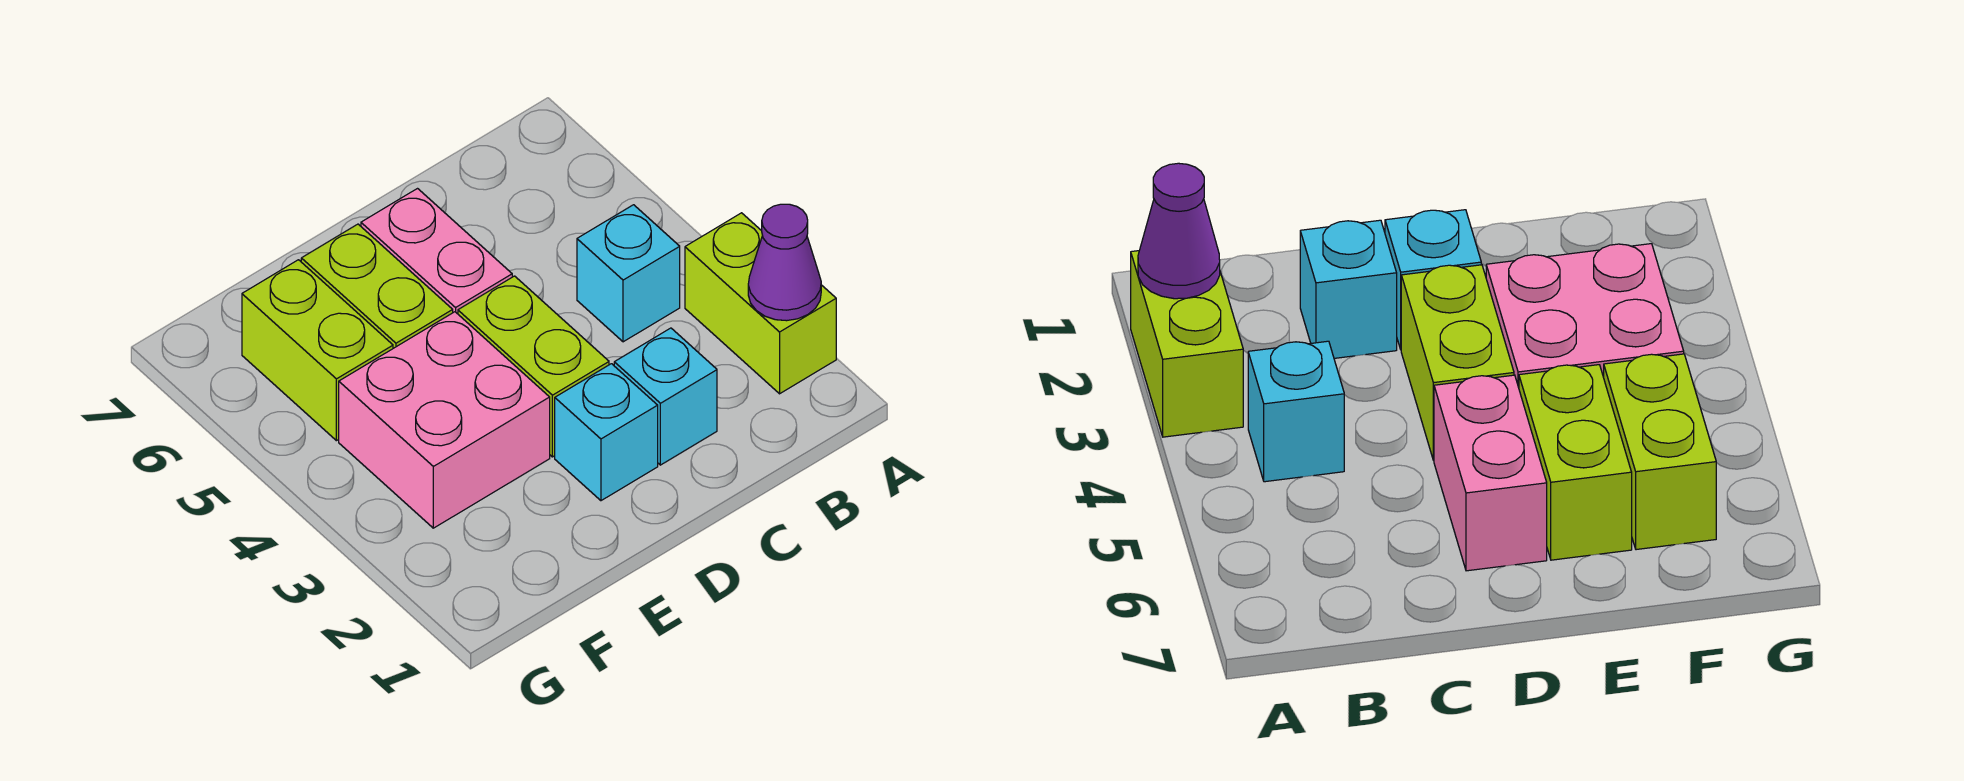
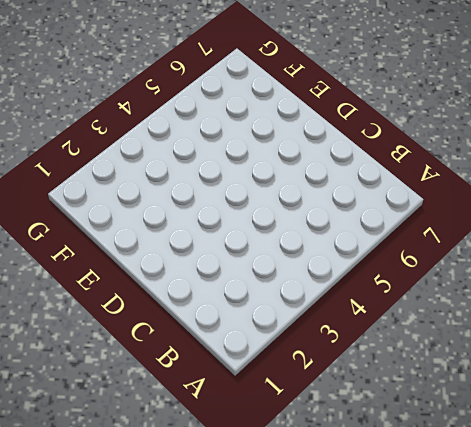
none -> lime 1x2 brick [685,213,836,394]
none -> cyan 1x1 brick [577,205,680,342]

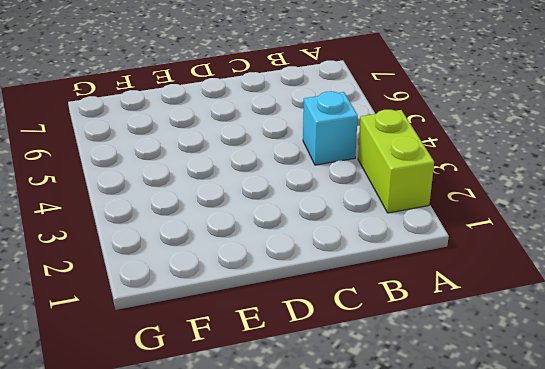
none -> cyan 1x1 brick [614,328,717,465]
none -> cyan 1x1 brick [555,364,658,501]

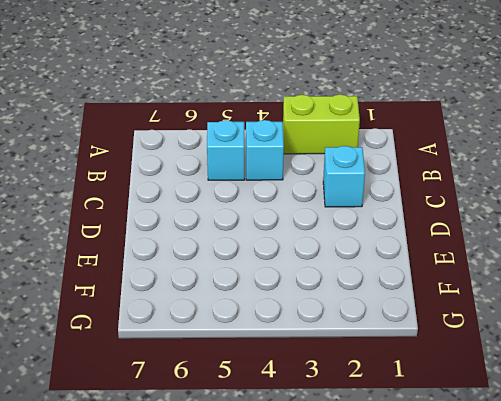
cyan 1x1 brick [207,120,245,180] -> cyan 1x1 brick moved to [555,364,658,501]
none -> lime 1x2 brick [458,276,609,457]
none -> pink 1x2 brick [361,189,512,314]

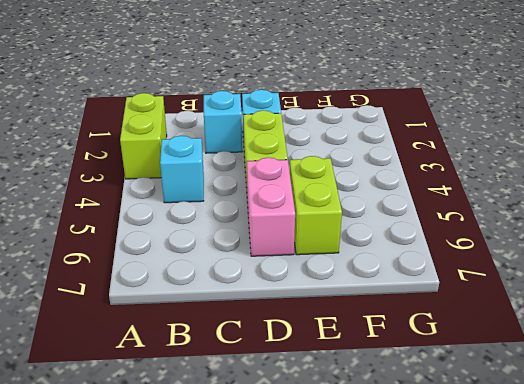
none -> pink 2x2 brick [339,312,550,528]
none -> lime 1x2 brick [242,260,393,441]

